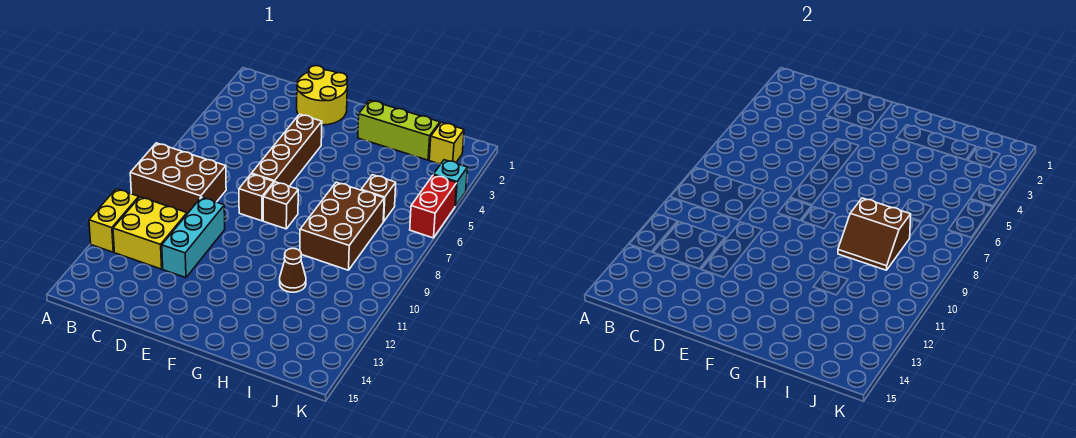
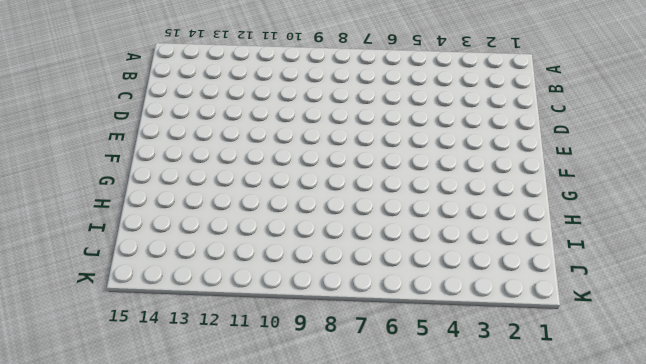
none -> brown 2x3 brick [130,143,226,214]
none -> yellow 1x2 brick [89,189,139,252]
none -> yellow 2x2 brick [113,197,187,269]

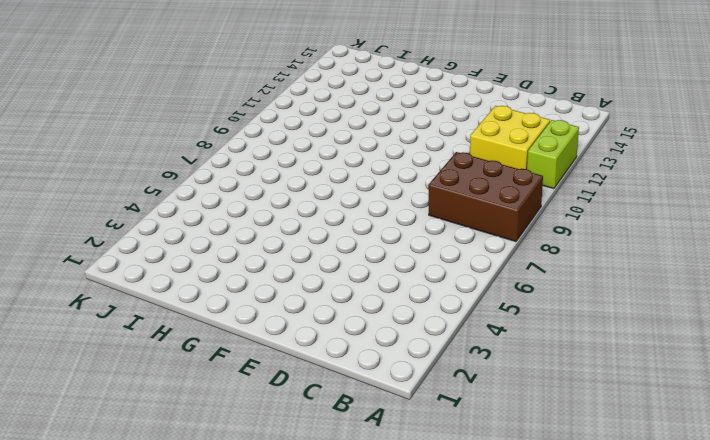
lime 1x2 brick [527,120,579,189] -> yellow 1x2 brick [89,189,139,252]
none -> yellow 2x2 round brick [297,66,347,125]
none -> cyan 1x3 brick [162,197,225,278]
none -> brown 1x4 brick [252,114,322,186]

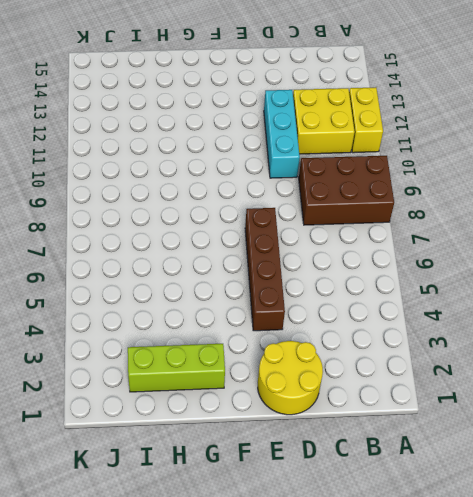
none -> brown 1x1 brick [239,174,274,221]
none -> brown 1x1 brick [263,182,298,229]
none -> brown 2x3 brick [300,182,384,270]

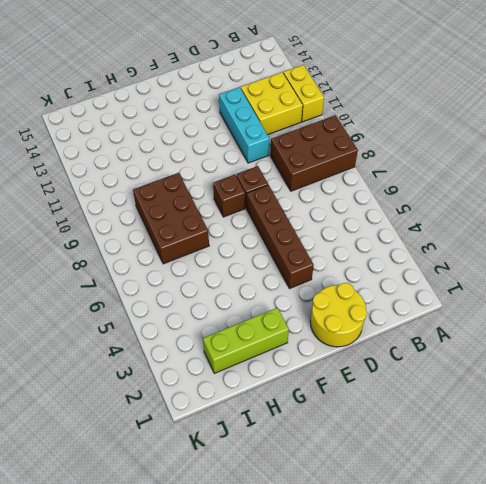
none -> brown 1x1 cone [280,248,306,292]
none -> brown 1x1 brick [361,175,396,221]
none -> yellow 1x1 brick [429,122,464,164]

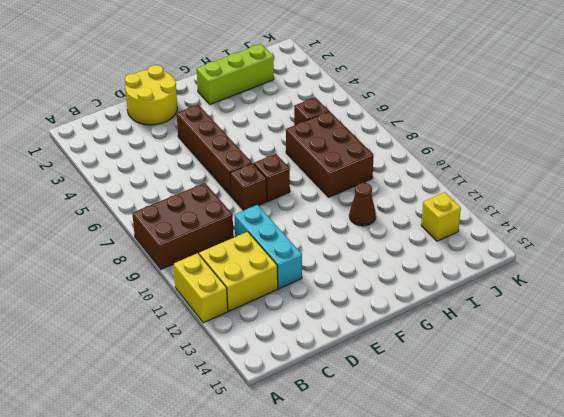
yellow 1x1 brick [421,192,461,241] -> yellow 1x1 brick moved to [429,122,464,164]
none -> cyan 1x1 brick [434,160,467,206]
none -> red 1x2 brick [410,175,457,238]
none -> brown 2x2 slope [838,198,911,270]

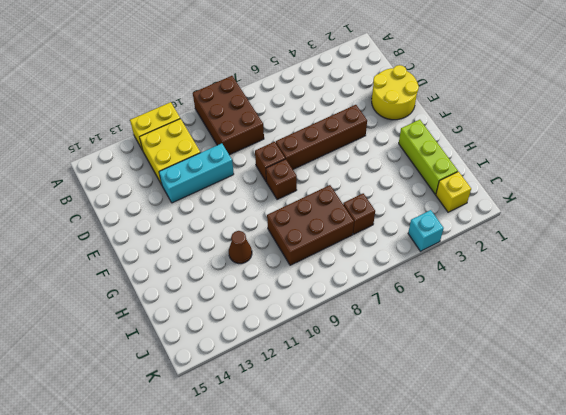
none -> red 1x2 brick [410,175,457,238]
none -> brown 2x2 slope [838,198,911,270]

